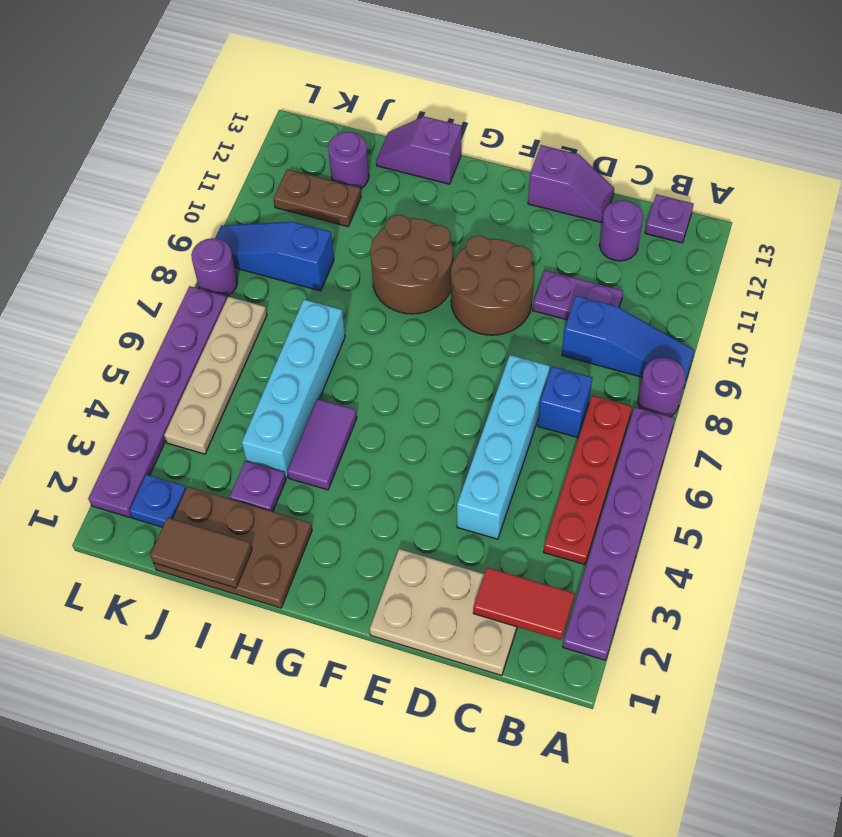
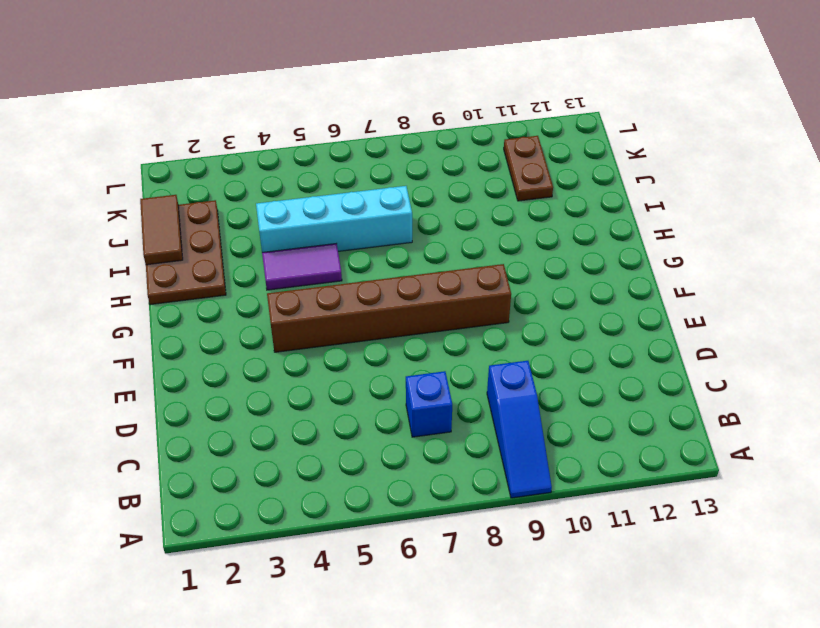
brown 1x6 brick [267,264,511,352] -> brown 2x2 round brick [451,236,534,335]
none -> purple 1x6 plate [563,407,675,660]
none -> purple 1x1 round brick [638,358,686,417]
none -> red 1x4 plate [544,396,632,564]

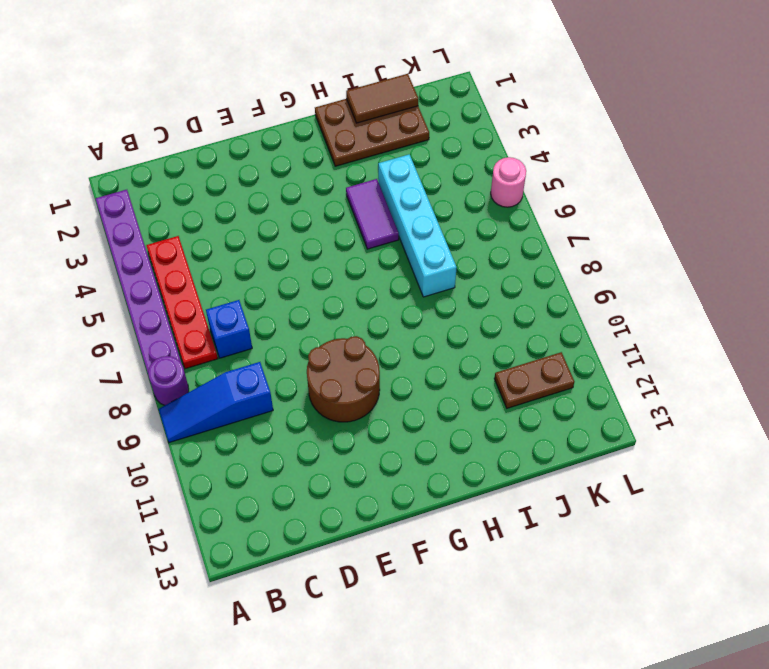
pink 1x1 round brick [491,157,526,207] -> purple 1x6 plate [88,286,227,517]
none -> purple 1x1 plate [645,194,694,243]
none -> tan 2x3 plate [370,549,517,676]
none -> purple 1x2 plate [533,270,623,320]

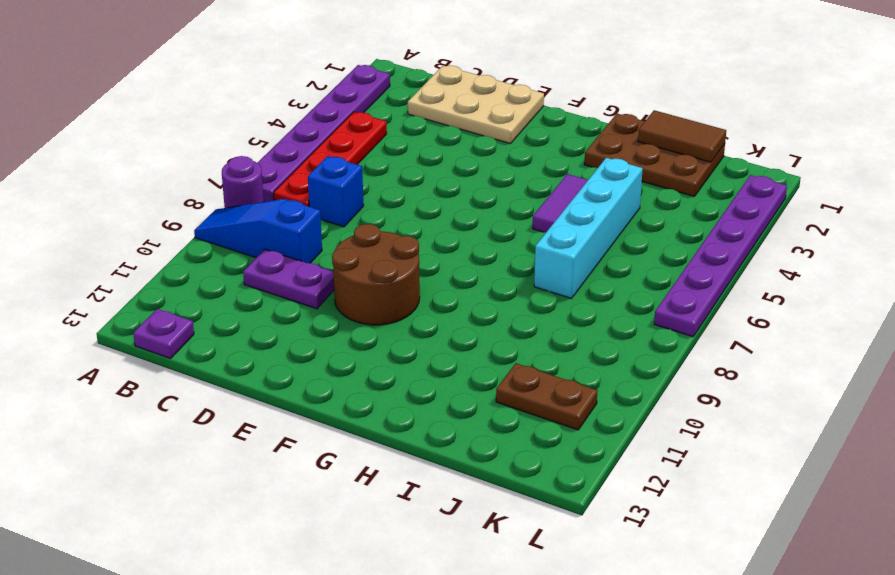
none -> purple 1x1 round brick [599,200,643,261]
none -> cyan 1x4 brick [457,355,550,539]
none -> purple 1x2 slope [528,145,614,223]

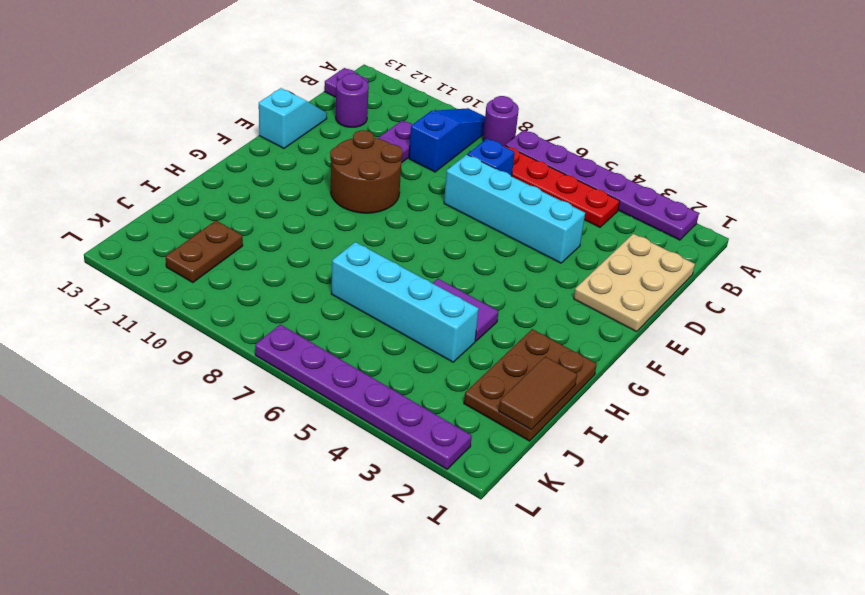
cyan 1x2 slope [259,88,327,148] -> purple 1x2 slope [528,145,614,223]
none -> brown 2x2 round brick [370,215,453,314]
none -> purple 1x2 slope [376,116,461,184]
none -> purple 1x1 plate [230,461,286,512]

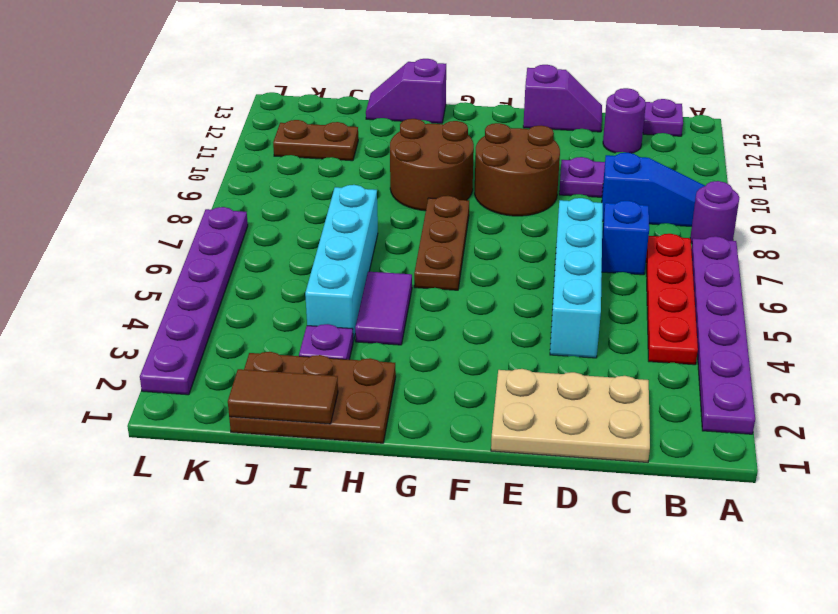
brown 1x3 plate [414,196,469,290] -> none
none -> blue 1x3 slope [215,222,334,291]
none -> purple 1x1 round brick [328,132,369,189]
none -> blue 1x1 plate [129,474,186,527]

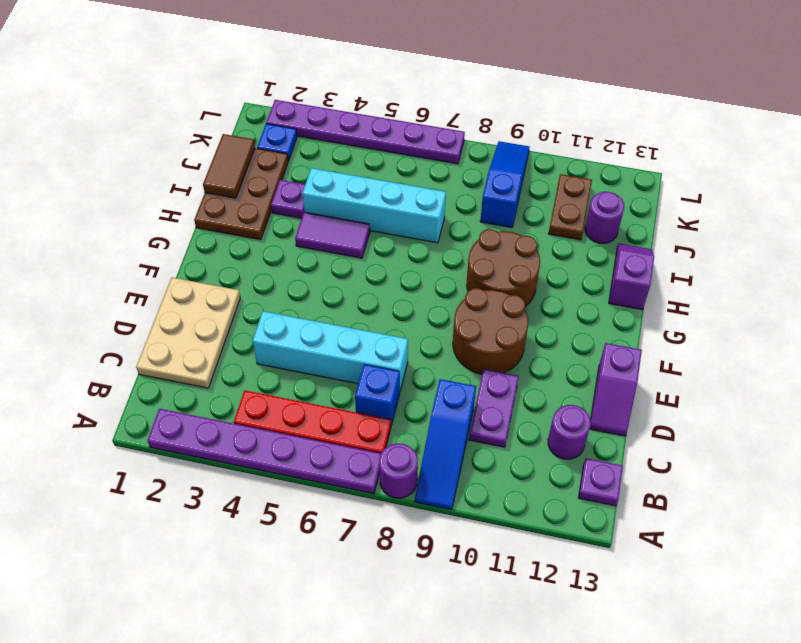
none -> tan 1x4 plate [164,297,267,454]
none -> purple 1x1 round brick [191,238,238,297]
none -> red 1x2 tile [473,568,575,640]

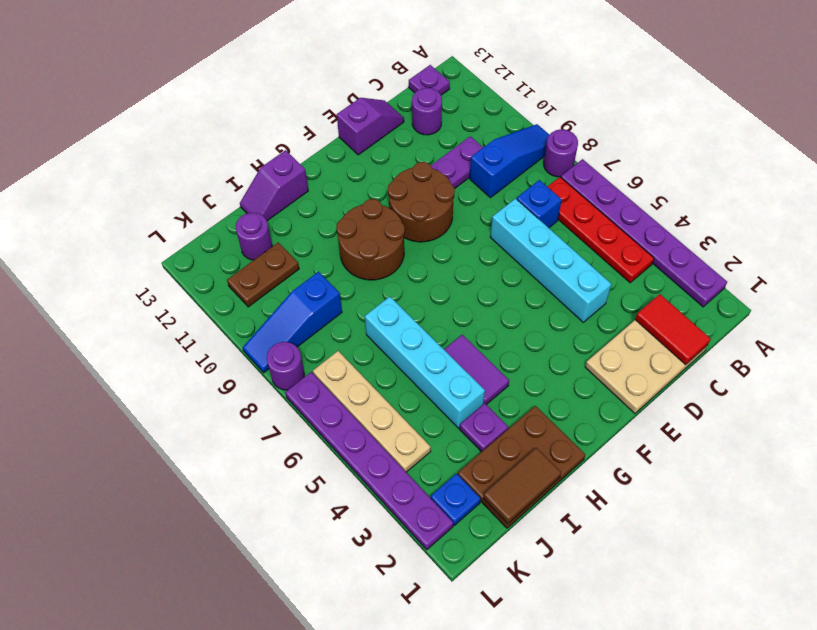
red 1x2 tile [635,294,711,365] -> red 1x2 tile turned to [473,568,575,640]

